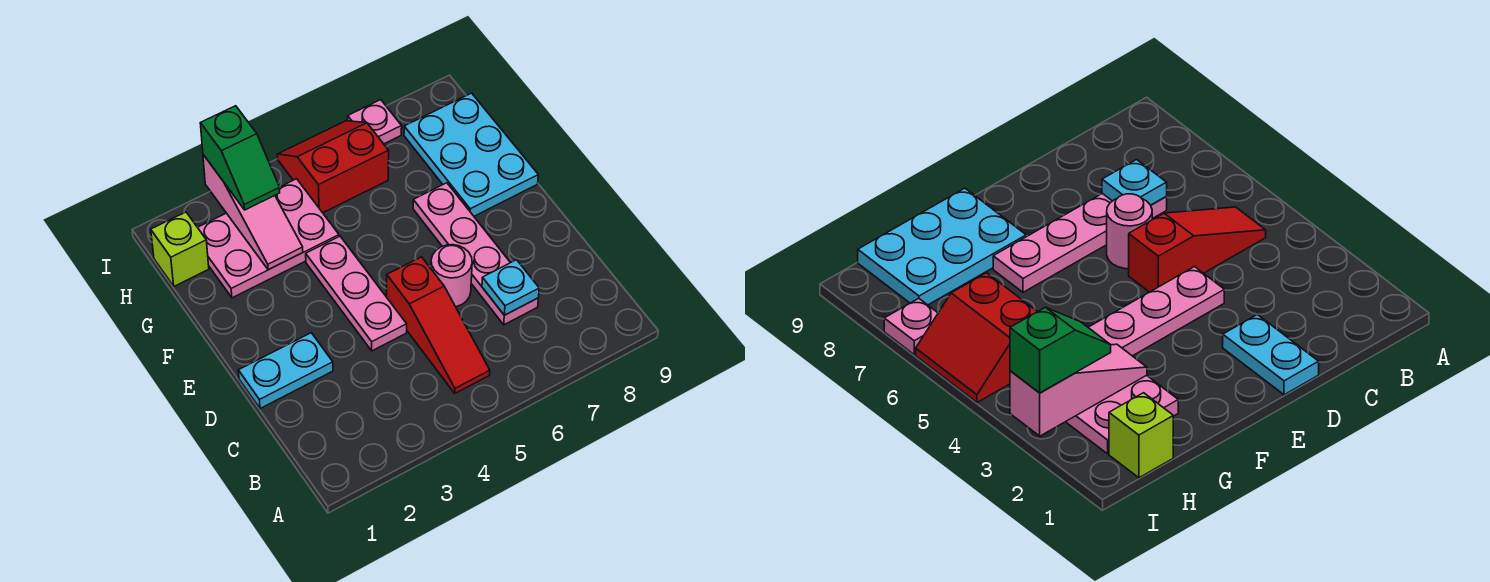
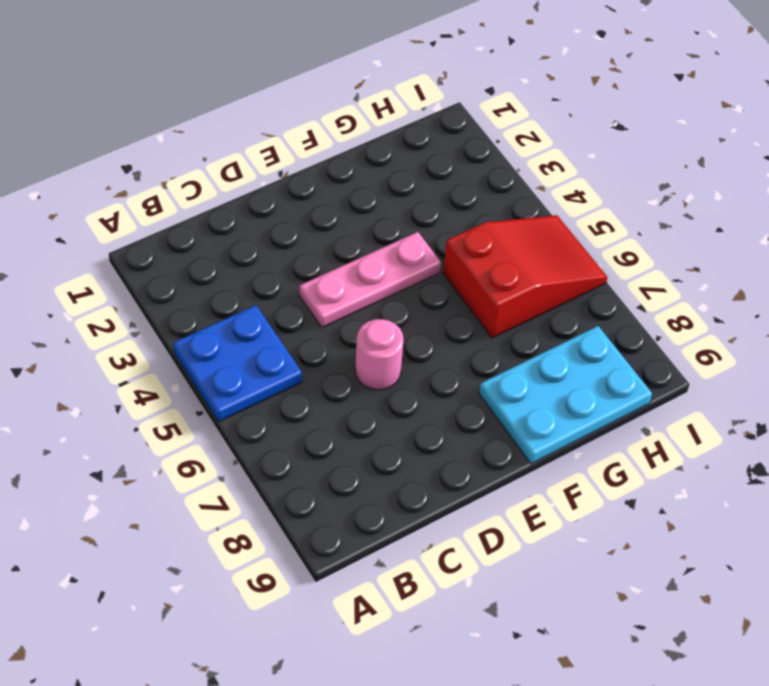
blue 2x2 plate [173,305,302,421] -> red 1x3 slope [387,257,490,393]
red 2x3 slope [443,215,608,338] -> red 2x2 slope [277,121,389,213]
none -> pink 1x4 plate [413,183,538,325]
none -> cyan 1x2 plate [238,333,333,409]
none -> pink 2x3 plate [197,179,339,298]

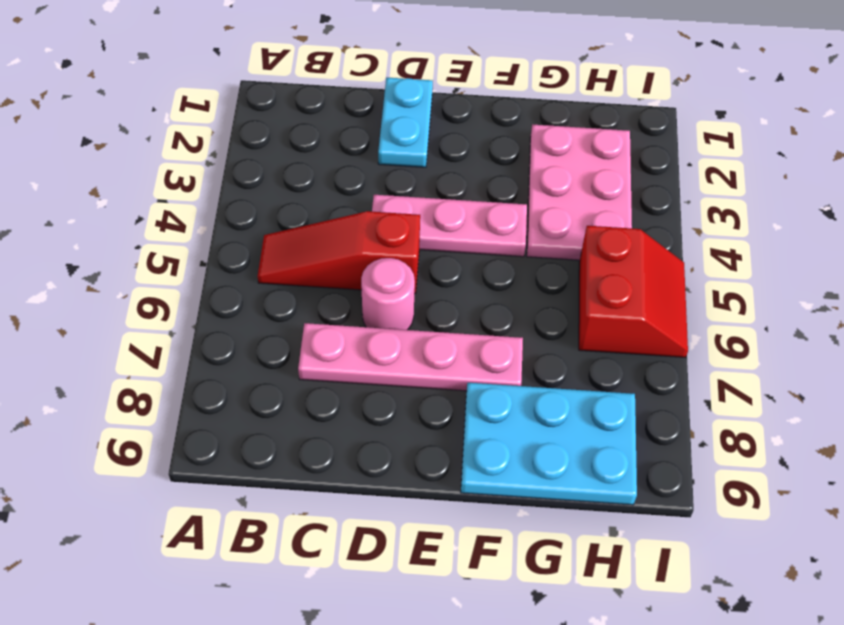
none -> lime 1x1 brick [151,212,209,286]
none -> pink 1x1 plate [348,100,402,144]
none -> cyan 1x1 plate [482,260,539,315]

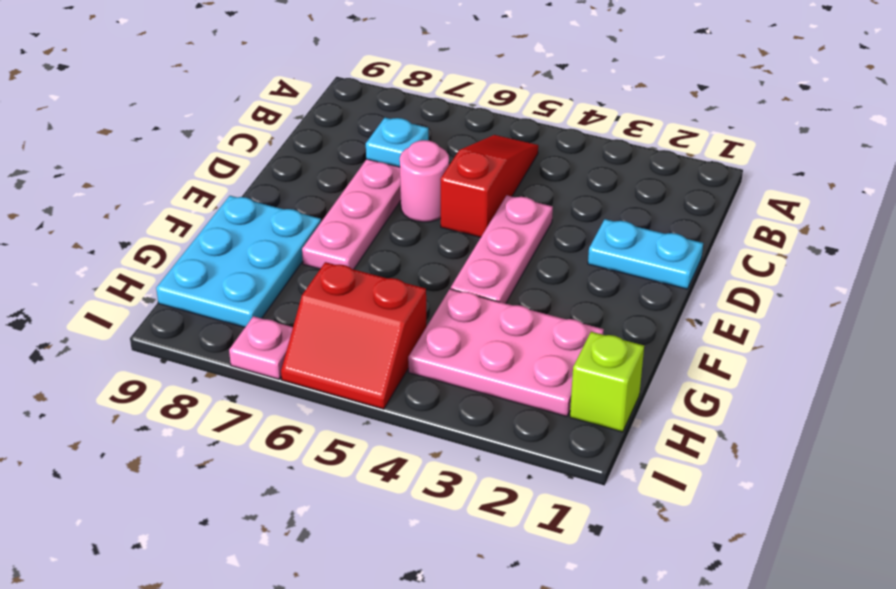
none -> pink 1x3 slope [203,155,303,270]
none -> green 1x2 slope [200,106,280,210]

